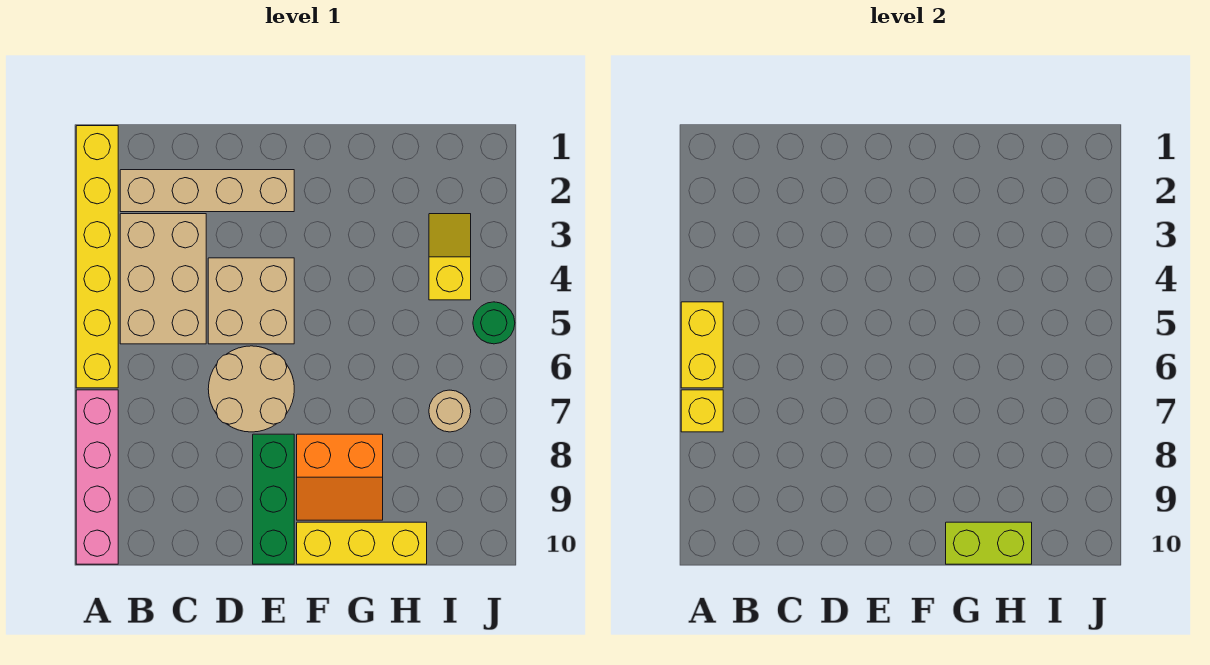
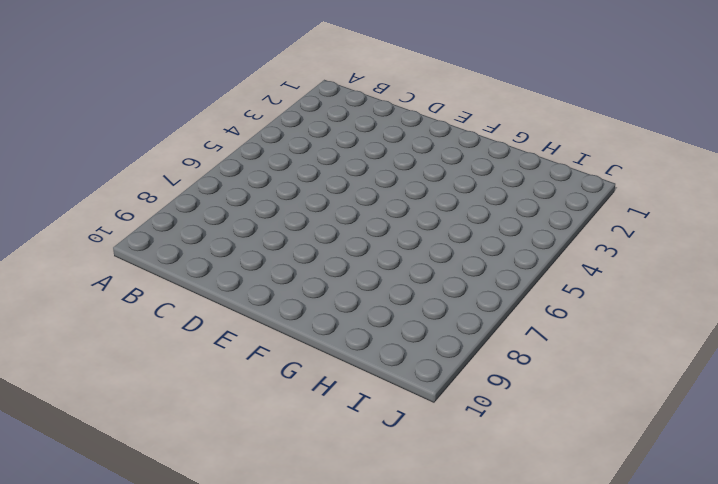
none -> yellow 1x6 brick [76,126,118,388]
none -> pink 1x4 brick [76,390,118,564]
none -> tan 1x4 brick [120,170,294,212]

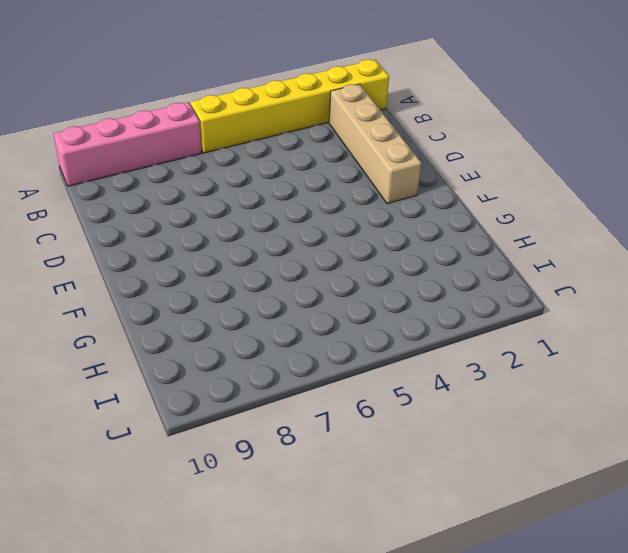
none -> tan 2x3 brick [120,214,206,344]
none -> tan 2x2 brick [208,258,294,344]
none -> tan 2x2 round brick [208,346,294,432]

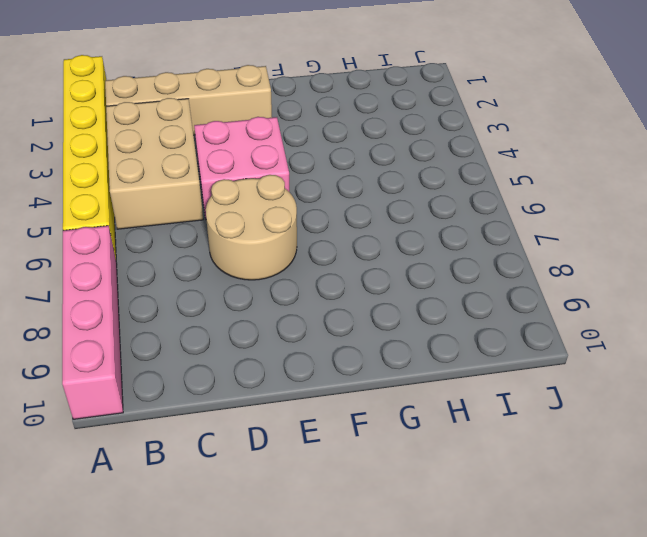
pink 2x2 brick [194,117,289,219] -> tan 2x2 brick [208,258,294,344]
none -> green 1x3 brick [253,434,294,564]
none -> orange 2x2 slope [297,434,383,520]
none -> yellow 1x3 brick [297,522,427,564]

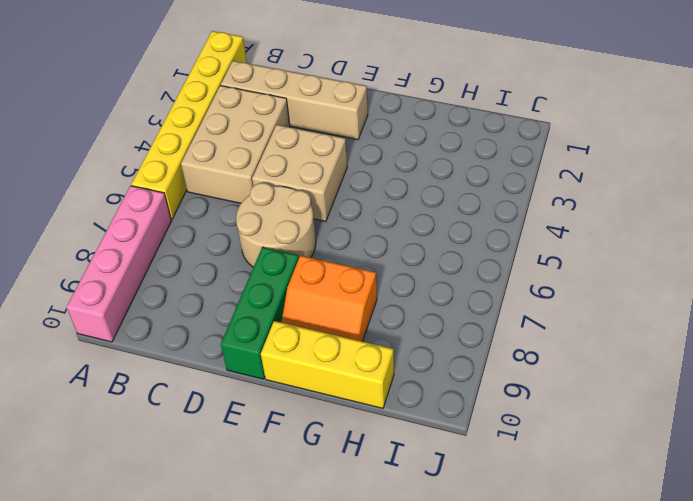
none -> yellow 1x2 slope [429,214,471,300]
none -> tan 1x1 round brick [429,390,471,432]
none -> green 1x1 round brick [473,302,515,344]

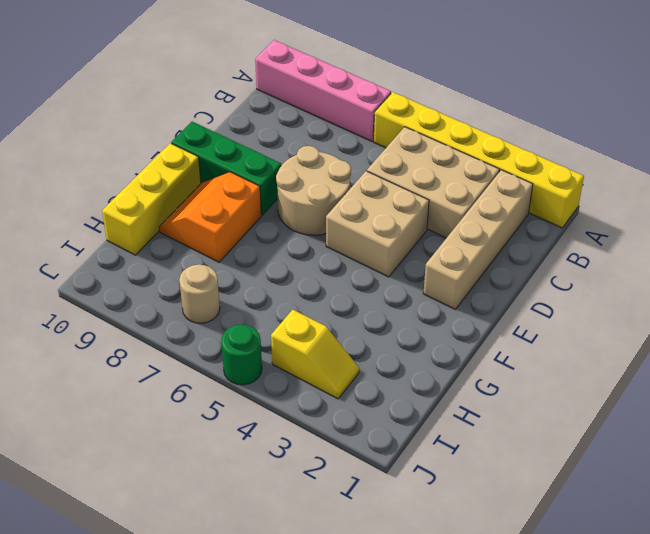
none -> yellow 1x2 brick [681,302,723,388]
none -> yellow 1x1 brick [681,390,723,432]
none -> lime 1x2 brick [946,522,1032,564]

